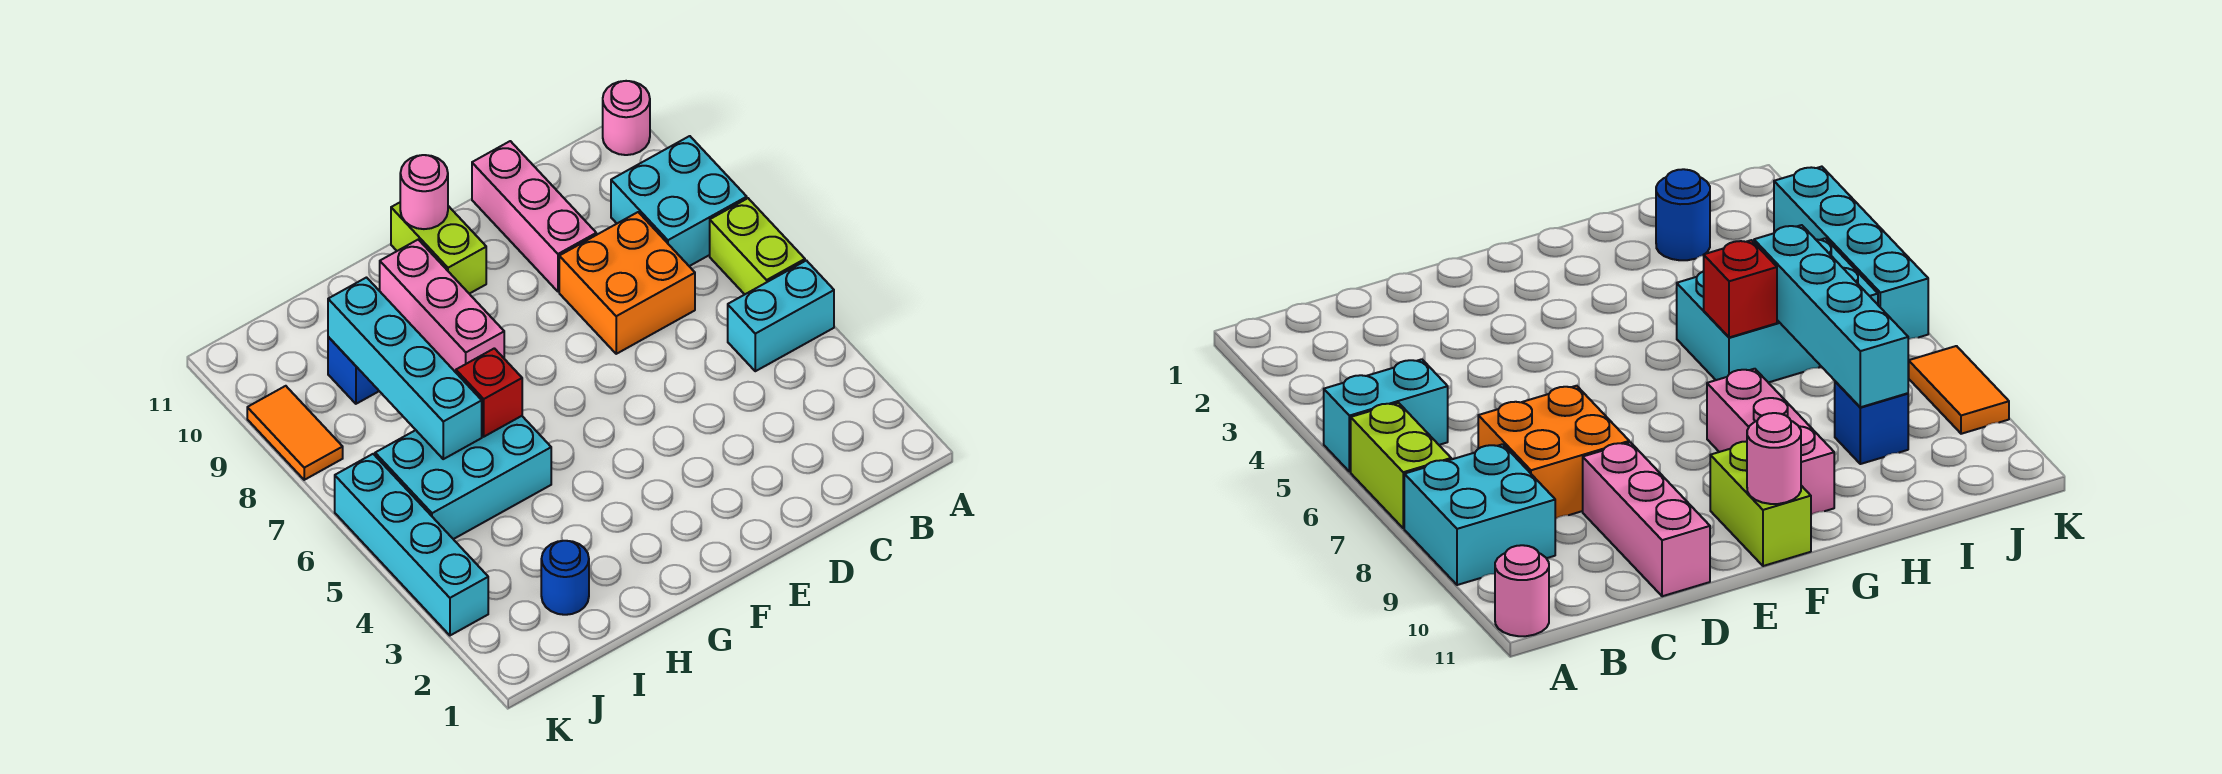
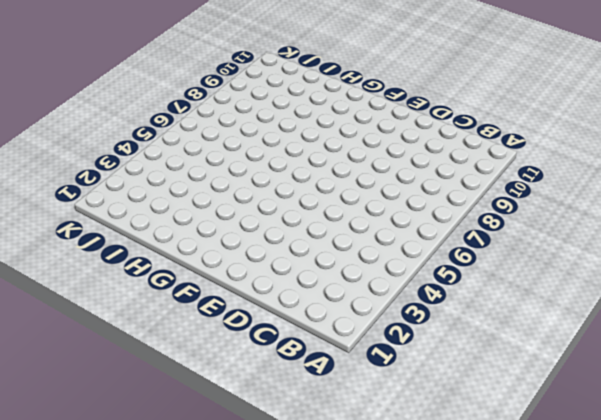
none -> cyan 1x2 brick [728,261,834,371]
none -> lime 1x2 brick [710,198,805,294]
none -> cyan 2x2 brick [611,136,747,266]

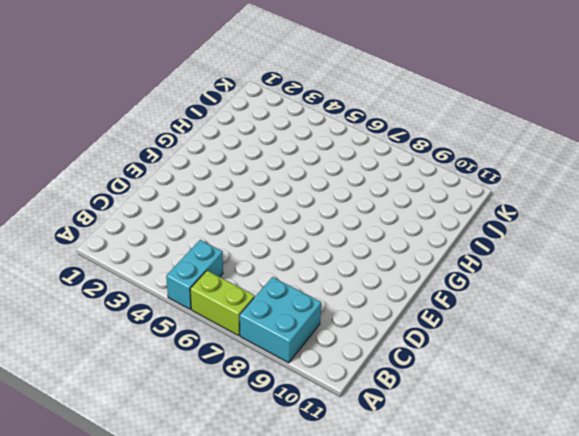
none -> pink 1x1 round brick [603,81,650,155]
none -> orange 2x2 brick [559,212,695,354]
none -> pink 1x3 brick [472,141,596,292]

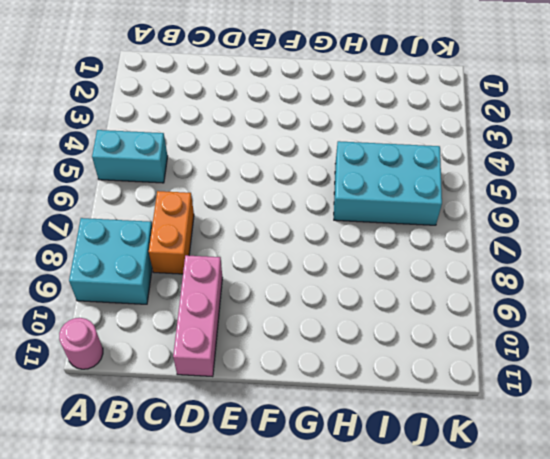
orange 1x2 brick [149,191,194,274] -> orange 2x2 brick [559,212,695,354]
none -> lime 1x2 brick [710,198,805,294]
none -> lime 1x2 brick [391,203,486,294]
none -> pink 1x3 brick [380,240,504,372]

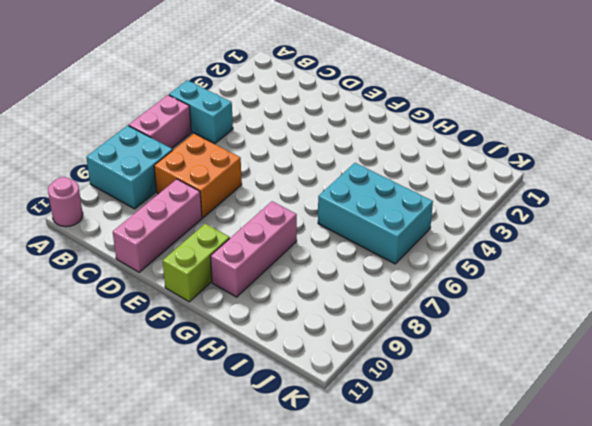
pink 1x2 brick [129,95,191,148] -> lime 1x2 brick [710,198,805,294]
none -> blue 1x1 round brick [541,541,589,615]
none -> blue 1x1 brick [328,337,379,404]
none -> cyan 1x4 brick [335,454,488,635]

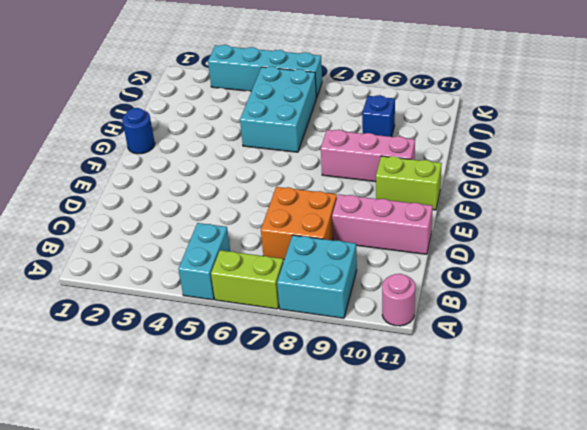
blue 1x1 round brick [122,108,155,154] -> blue 1x1 round brick moved to [541,541,589,615]
none -> orange 1x2 tile [247,386,343,480]
none -> pink 1x1 round brick [400,155,448,229]
none -> red 1x1 brick [456,348,522,437]

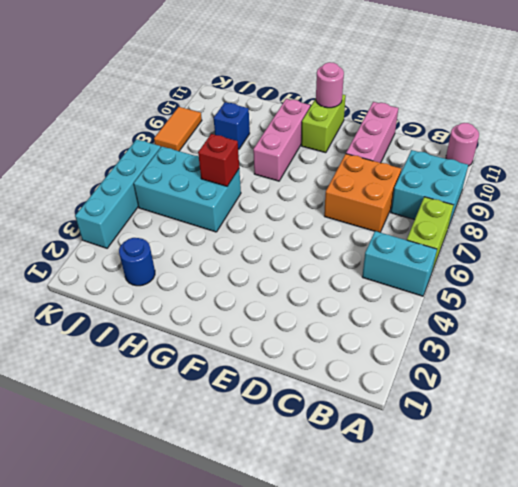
none -> cyan 1x4 brick [328,278,482,459]

